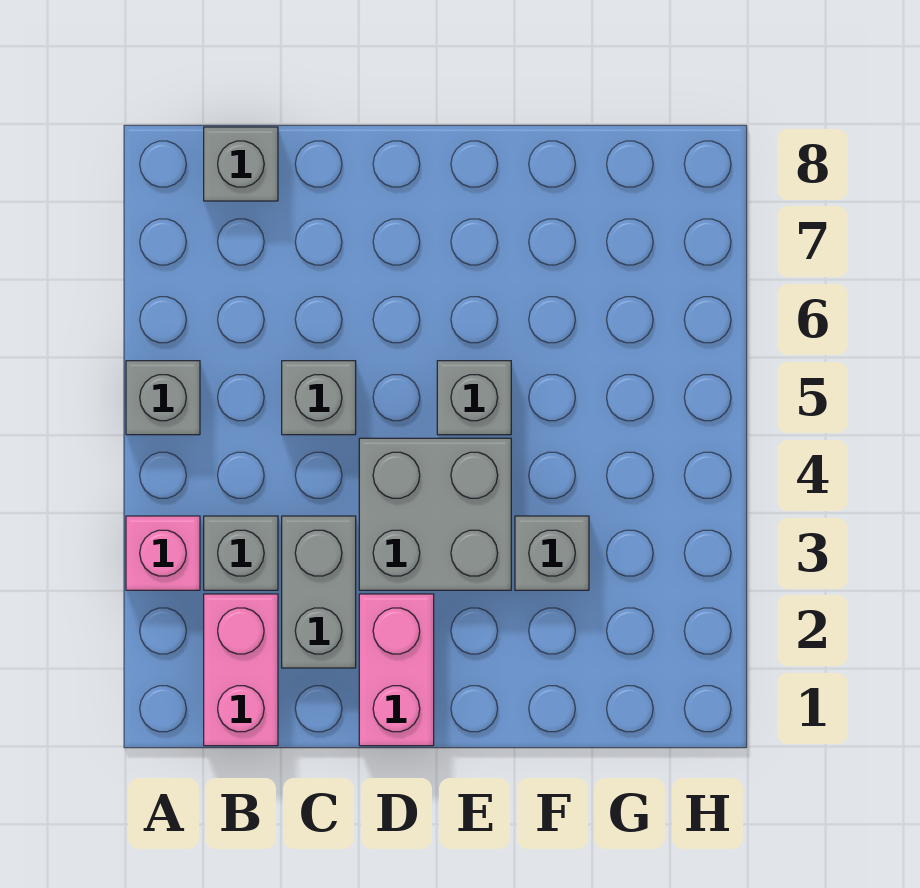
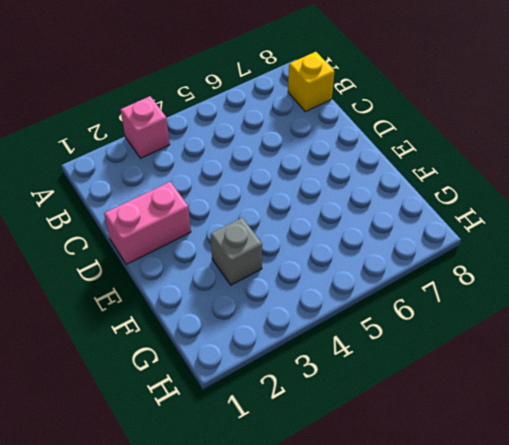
yellow 1x1 brick [288,52,334,112] -> grey 1x1 brick [204,127,278,201]
none -> grey 1x1 brick [126,361,200,435]
none -> pink 1x2 brick [204,594,278,746]

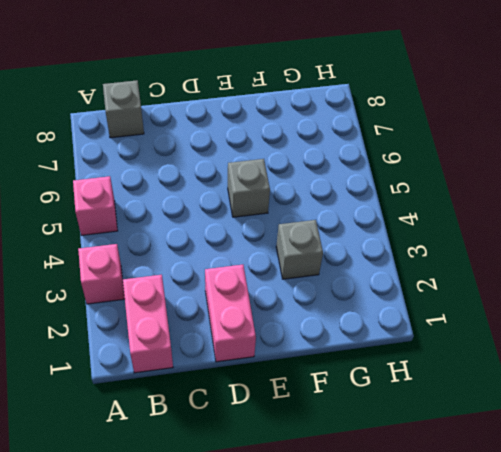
pink 1x1 brick [73,176,118,235] -> grey 1x1 brick [126,361,200,435]
none -> grey 1x1 brick [204,516,278,590]
none -> grey 1x2 brick [282,516,356,668]

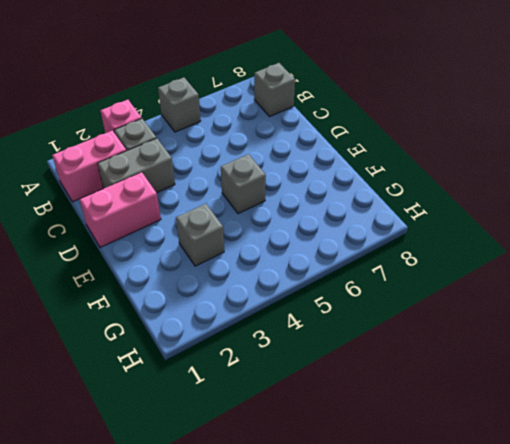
none -> grey 1x1 brick [282,361,356,435]
none -> grey 2x2 brick [359,438,511,590]

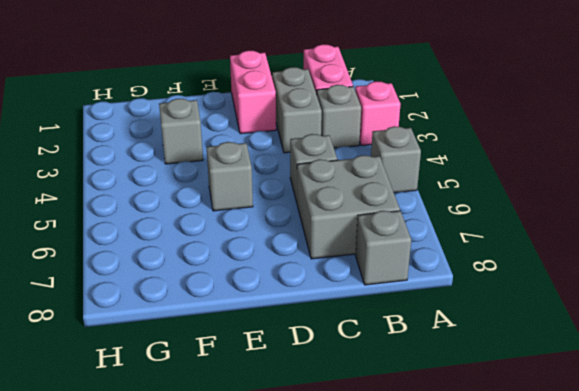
grey 2x2 brick [297,155,400,259] -> grey 2x2 brick moved to [359,438,511,590]

